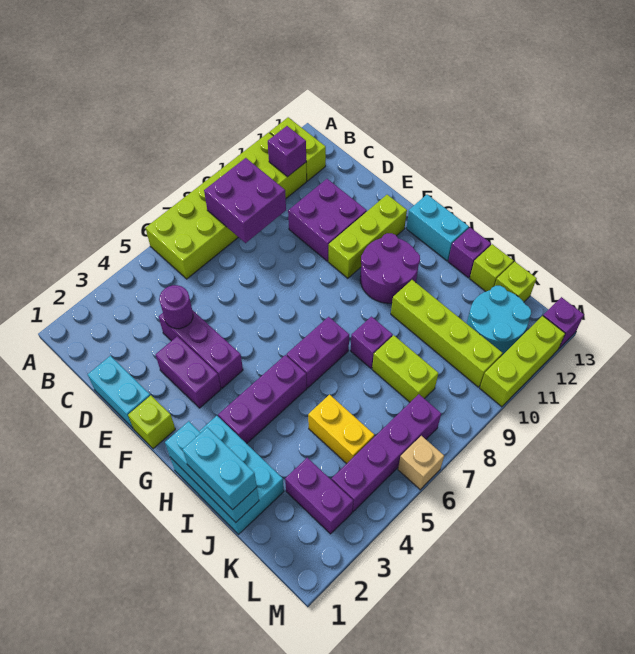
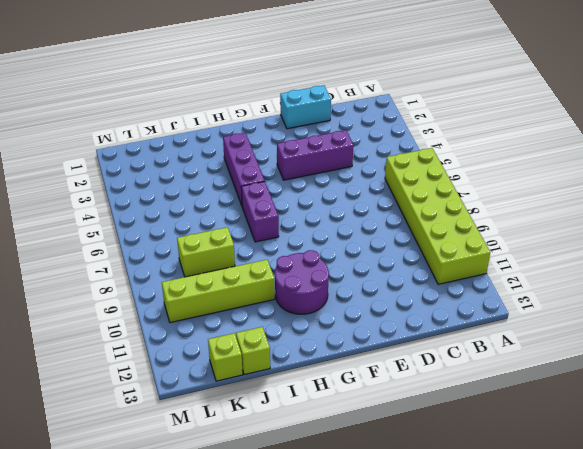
none -> lime 1x2 brick [270,117,326,181]
none -> purple 2x2 brick [288,179,367,261]
none -> purple 1x2 brick [155,336,221,408]
none -> lime 1x1 brick [128,395,175,449]

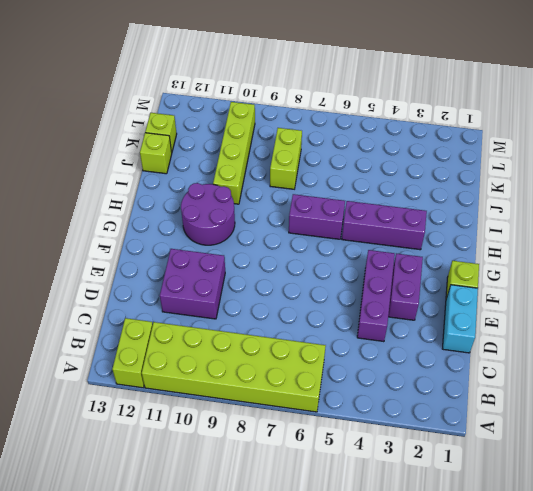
none -> lime 1x3 brick [328,195,407,278]
none -> cyan 1x2 brick [406,195,469,261]
none -> cyan 2x3 brick [170,416,284,534]
none -> purple 1x1 brick [351,317,393,368]

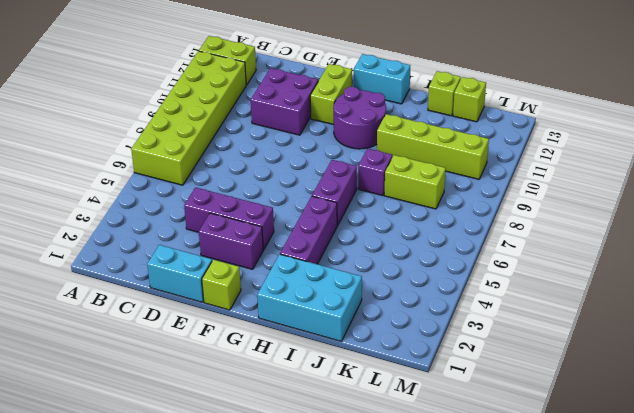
lime 1x2 brick [310,64,352,125] -> lime 1x3 brick [328,195,407,278]
none -> purple 1x1 brick [448,227,491,278]
none -> yellow 1x2 brick [308,395,374,464]
none -> purple 1x2 brick [285,458,353,534]
none -> cyan 2x2 round brick [467,286,531,355]

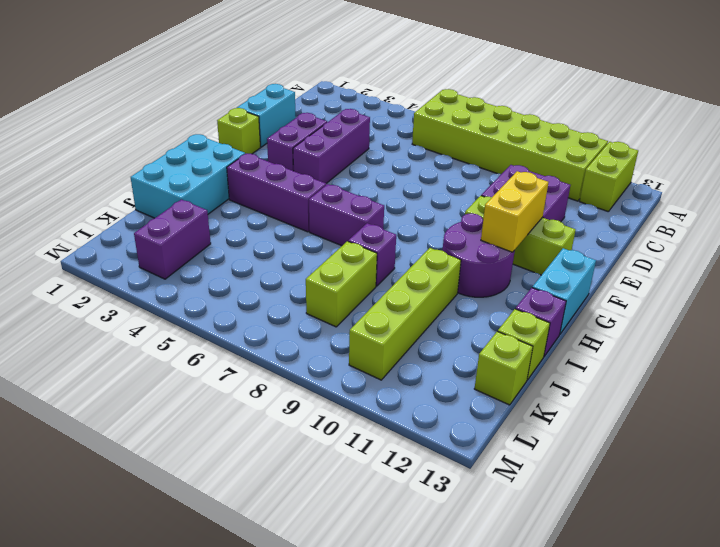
yellow 1x2 brick [481,171,549,252] -> yellow 1x2 brick moved to [308,395,374,464]
none -> cyan 2x2 round brick [467,286,531,355]
none -> purple 1x4 brick [332,394,441,512]
none -> tan 1x1 brick [398,436,444,490]
none -> lime 1x3 brick [480,316,565,407]

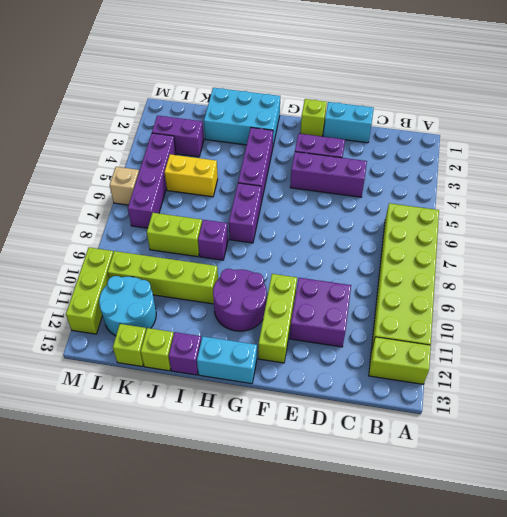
none -> purple 1x1 brick [543,297,584,348]
none -> purple 2x2 brick [204,158,286,243]
none -> purple 1x1 brick [268,126,306,177]
none -> purple 1x1 round brick [159,285,193,329]

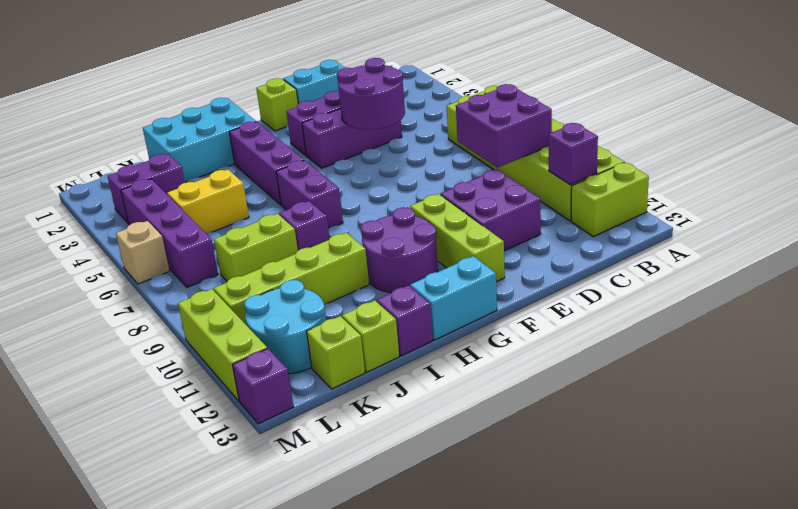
purple 2x2 round brick [337,58,405,130] -> purple 1x1 round brick [159,285,193,329]
none -> cyan 1x3 brick [165,421,259,522]
none -> cyan 1x2 brick [183,427,257,510]

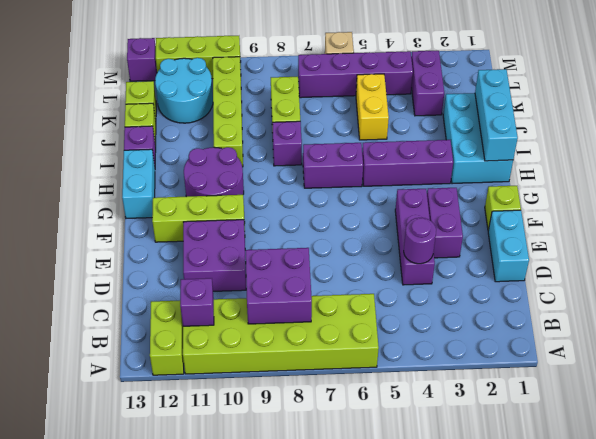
none -> cyan 1x2 brick [183,427,257,510]

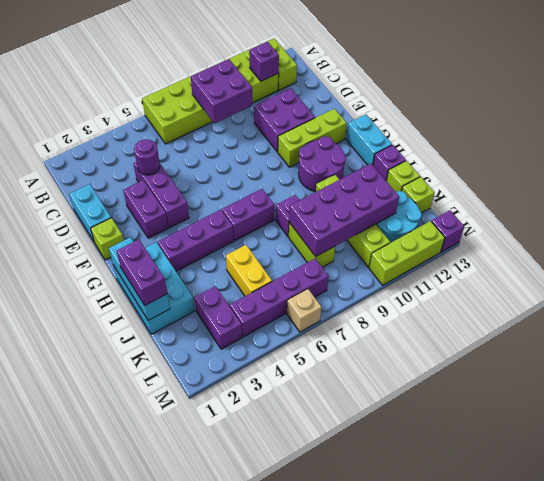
purple 1x2 brick [117,240,167,305] -> cyan 1x2 brick [183,427,257,510]
purple 2x4 brick [289,164,399,256] -> none

